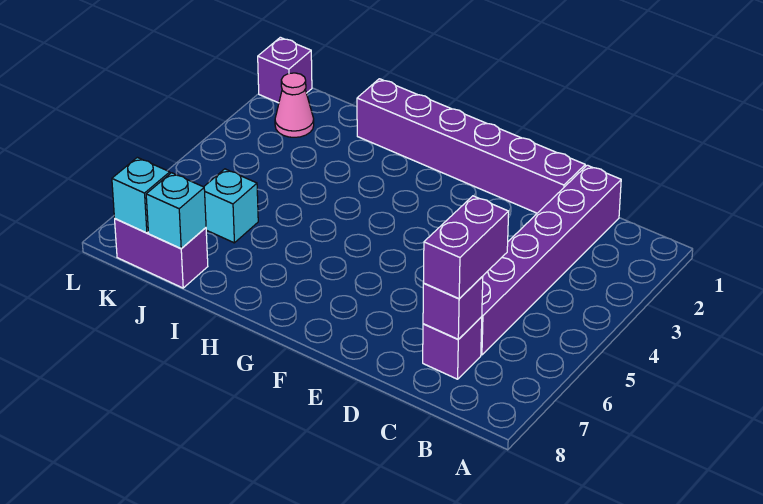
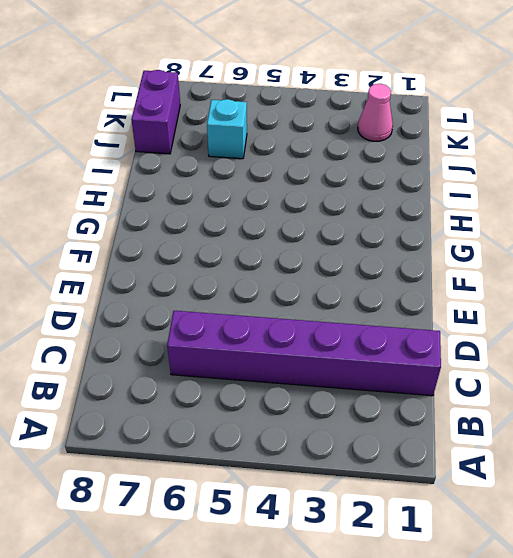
none -> purple 1x1 brick [423,317,482,379]
none -> purple 1x6 brick [357,79,585,213]

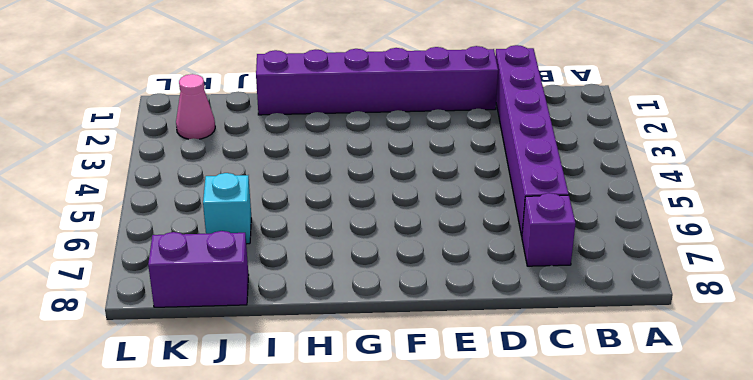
none -> purple 1x1 brick [258,37,312,103]
none -> purple 1x1 brick [423,276,483,339]

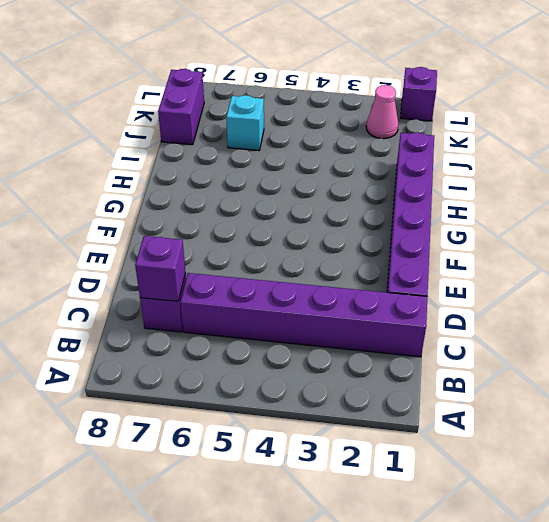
none -> cyan 1x1 brick [146,173,206,249]
none -> cyan 1x1 brick [112,157,170,233]

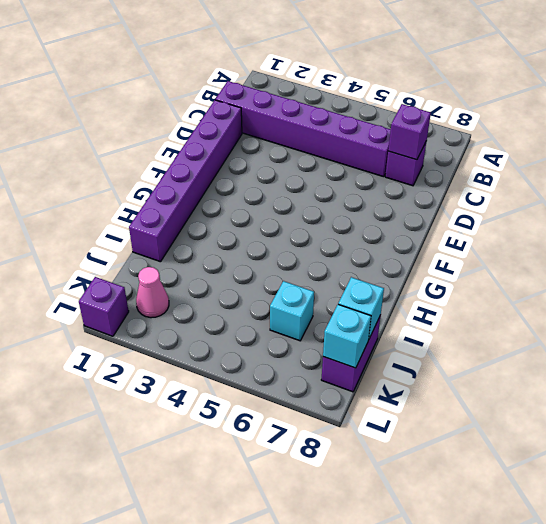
none -> purple 1x2 brick [423,196,509,299]

